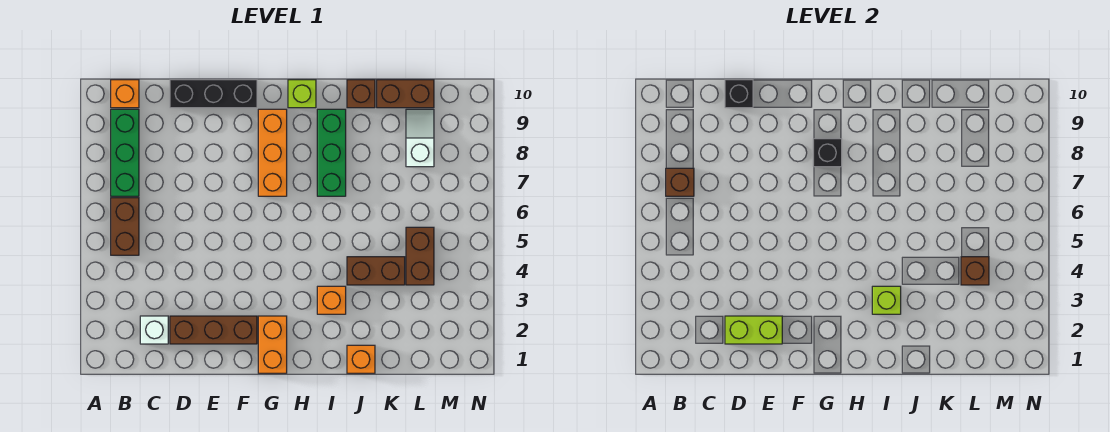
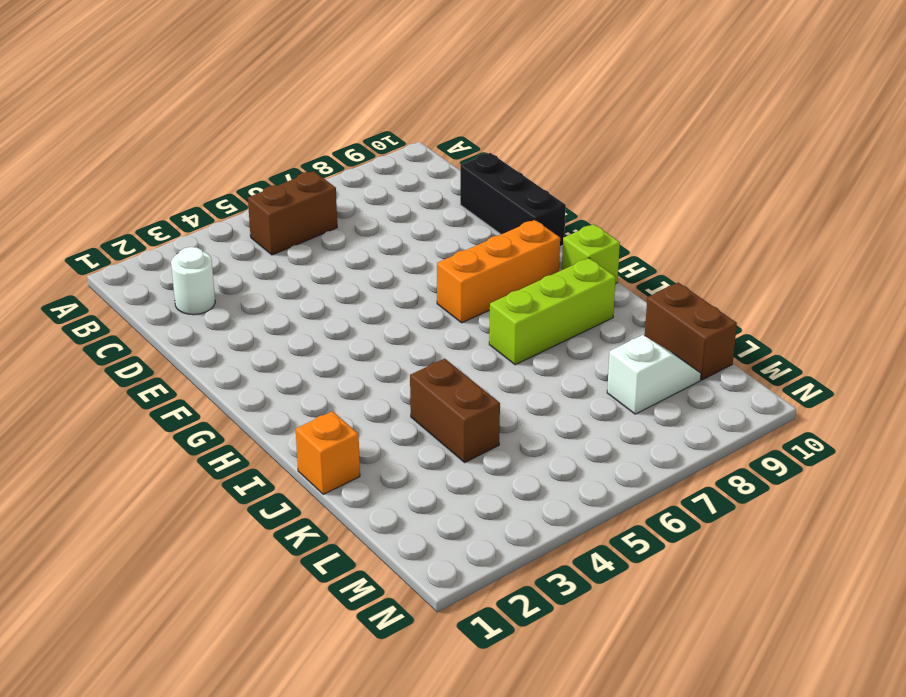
white 1x1 round brick [171,247,215,315] -> white 1x1 brick [140,316,168,344]
lime 1x3 brick [489,258,616,365] -> green 1x3 brick [317,109,346,196]
none -> green 1x3 brick [111,109,139,196]
none -> orange 1x1 brick [111,80,139,108]
none -> brown 1x3 brick [170,316,257,344]

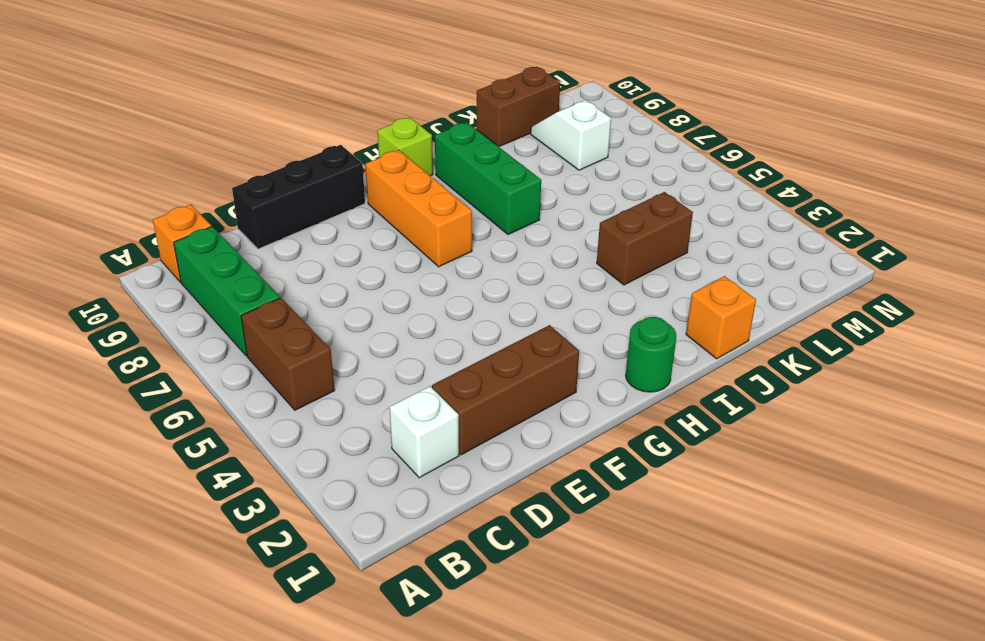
green 1x1 round brick [626,317,676,392] -> none
none -> orange 1x2 brick [258,316,287,373]
none -> orange 1x1 brick [317,286,346,314]
none -> brown 1x1 brick [347,80,375,108]

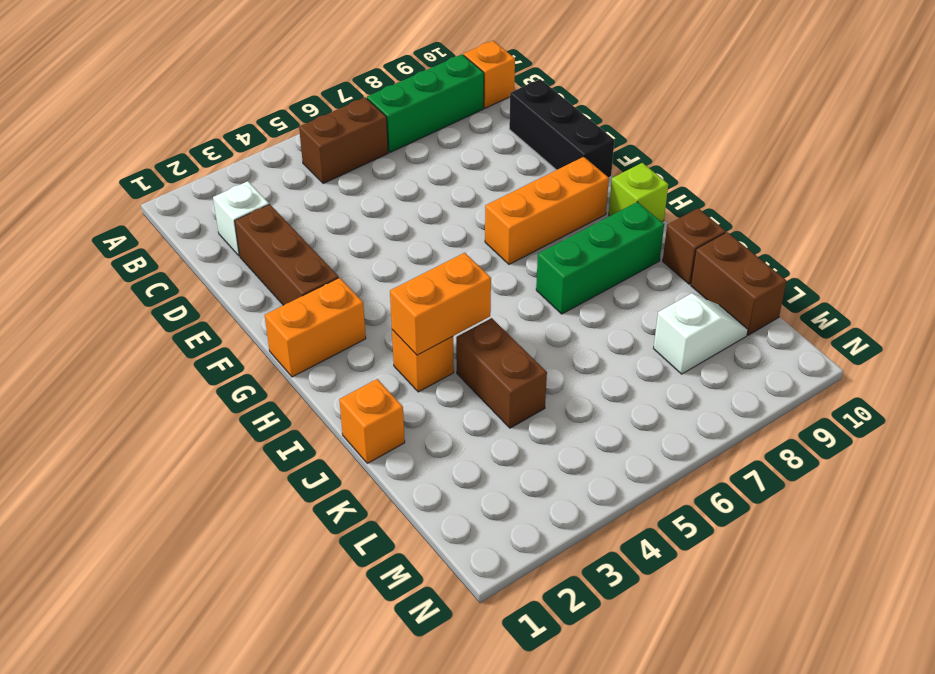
orange 1x2 brick [390,253,491,355] -> lime 1x1 brick [872,286,901,314]
none -> brown 1x2 brick [406,227,434,285]
none -> brown 1x1 brick [666,168,694,196]
none -> lime 1x2 brick [725,316,782,344]

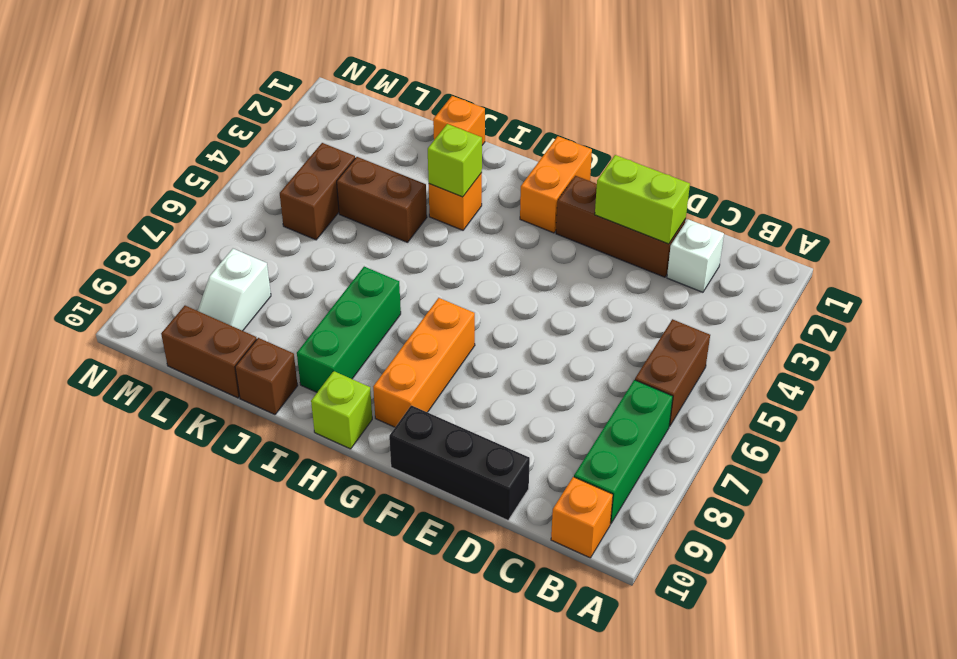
none -> brown 1x1 brick [666,168,694,196]
none -> black 1x1 brick [725,80,753,108]
none -> black 1x1 brick [813,139,842,167]

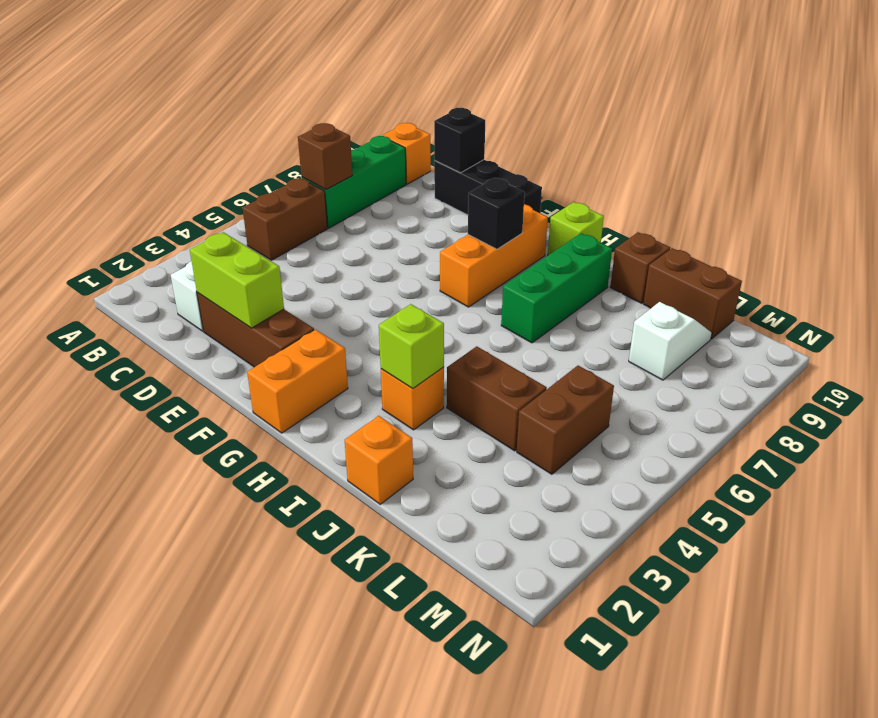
none -> brown 1x1 brick [961,257,989,285]

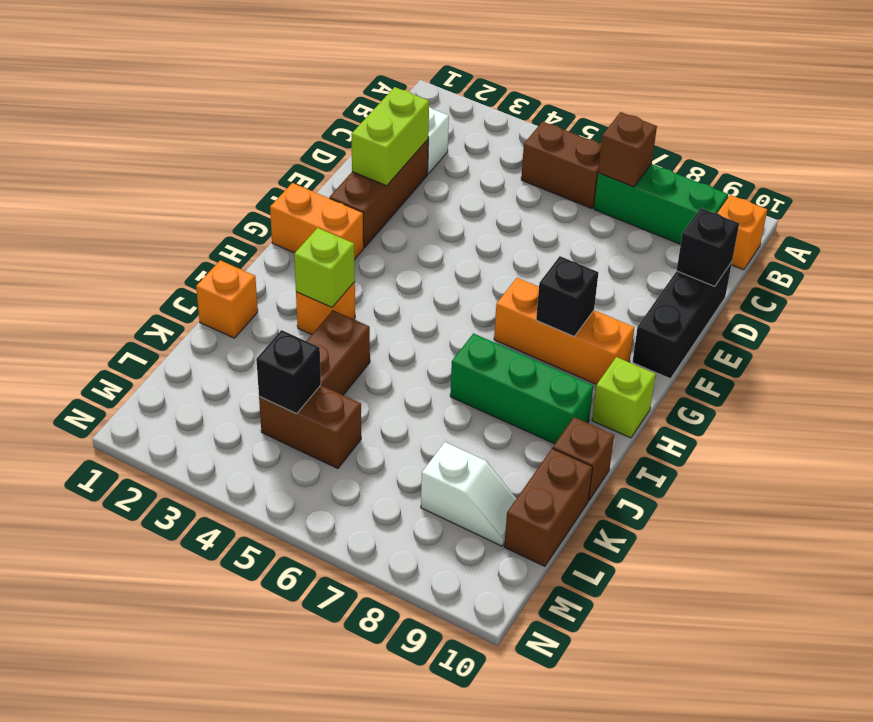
black 1x1 brick [256,330,321,414] -> brown 1x1 brick [961,257,989,285]

